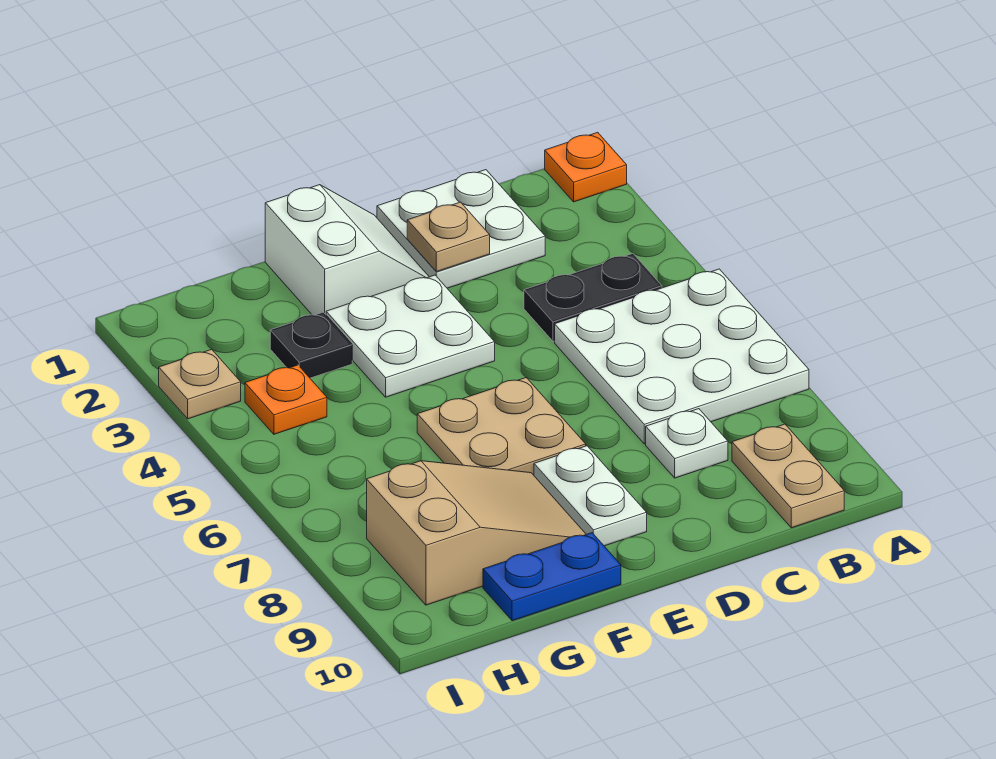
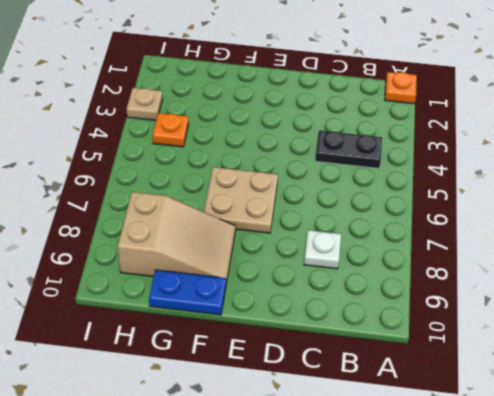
none -> white 3x3 plate [555,269,809,444]
none -> tan 1x2 plate [732,424,844,528]
none -> white 2x2 plate [377,170,545,288]

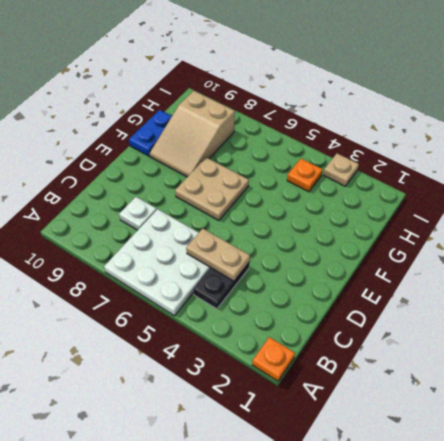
tan 1x2 plate [186,229,250,281] -> tan 1x2 plate moved to [732,424,844,528]
none -> white 2x2 plate [377,170,545,288]
none -> white 2x2 slope [265,185,429,315]
none -> white 2x2 plate [326,275,495,397]

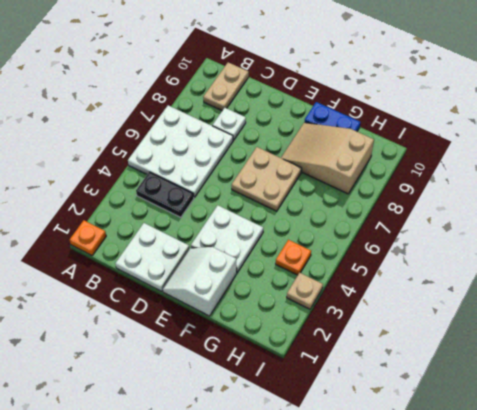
none -> white 1x2 plate [534,446,647,546]
none -> black 1x1 plate [270,312,352,378]
none -> tan 1x1 plate [407,202,490,272]

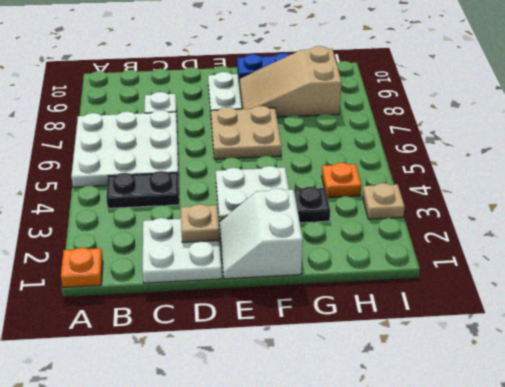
none -> tan 1x2 plate [732,424,844,528]

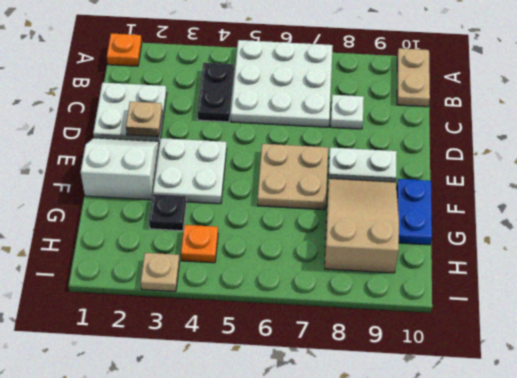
tan 1x2 plate [397,48,430,107] -> tan 1x2 plate turned to [732,424,844,528]

